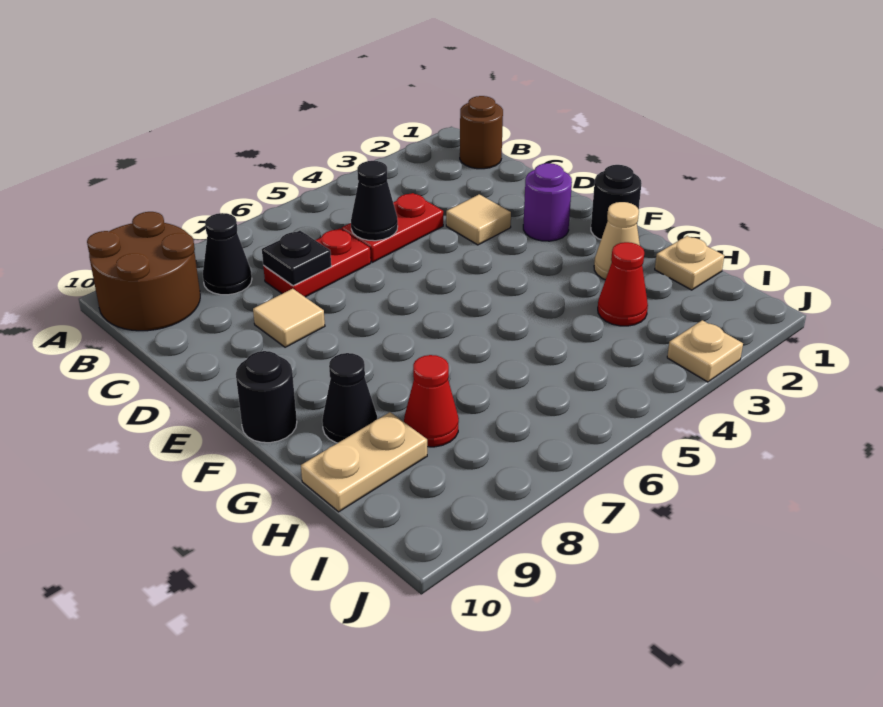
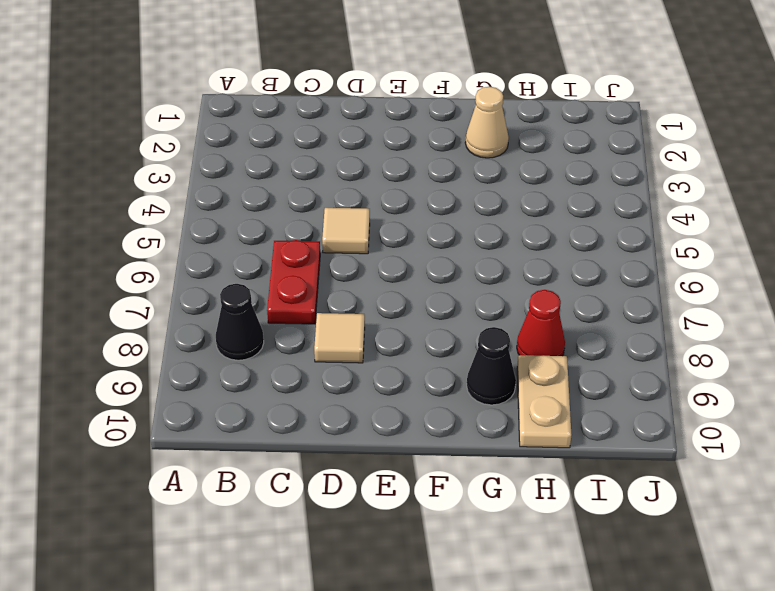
tan 1x1 tile [322,208,370,254] -> tan 1x1 tile moved to [446,194,511,245]
none -> brown 2x2 round brick [87,212,200,331]
none -> brown 1x1 round brick [460,96,503,169]
none -> red 1x2 plate [342,193,443,262]

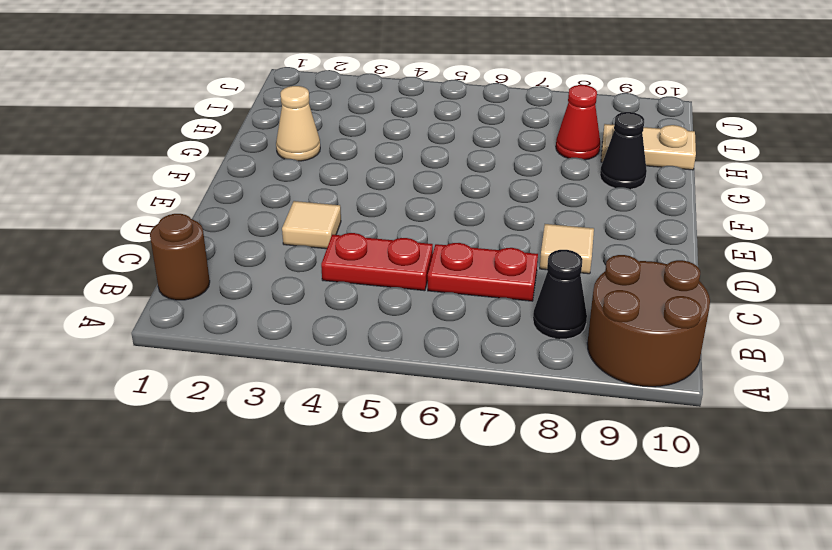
none -> purple 1x1 round brick [523,163,572,241]
none -> black 1x1 round brick [591,165,642,240]
none -> black 1x1 round brick [236,351,297,443]

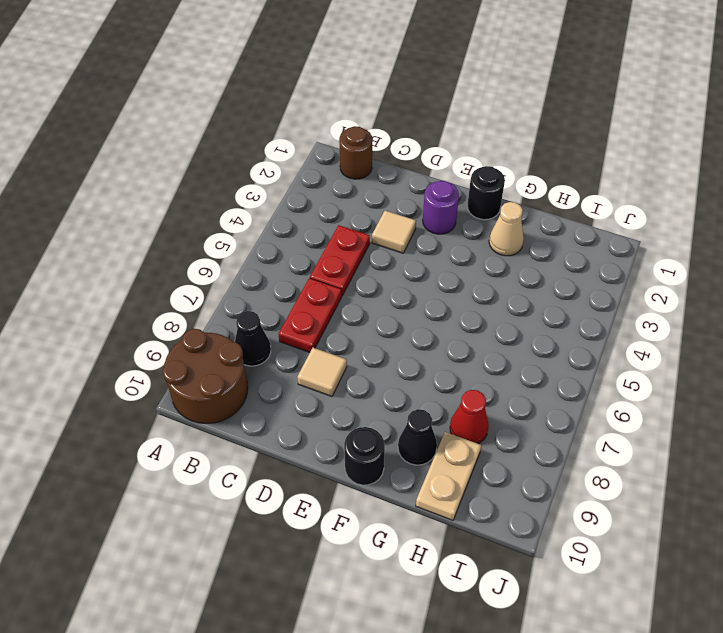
none -> tan 1x1 plate [655,236,724,290]
none -> red 1x1 cone [598,242,648,326]
none -> tan 1x1 plate [667,320,743,382]

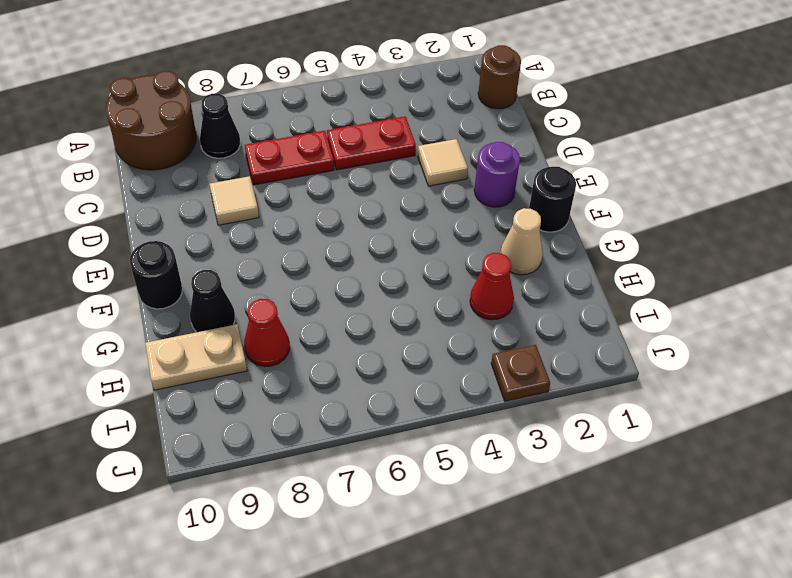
brown 1x1 plate [491,345,550,401] -> tan 1x1 plate [667,320,743,382]
none -> tan 1x1 plate [655,236,724,290]
none -> black 1x1 cone [351,161,398,241]
none -> black 1x1 plate [262,231,331,286]

